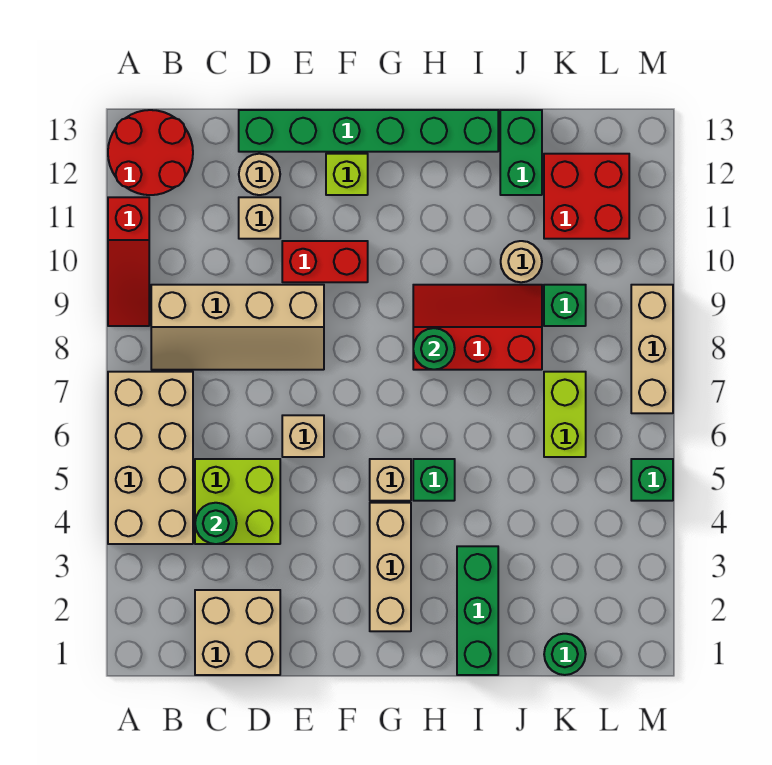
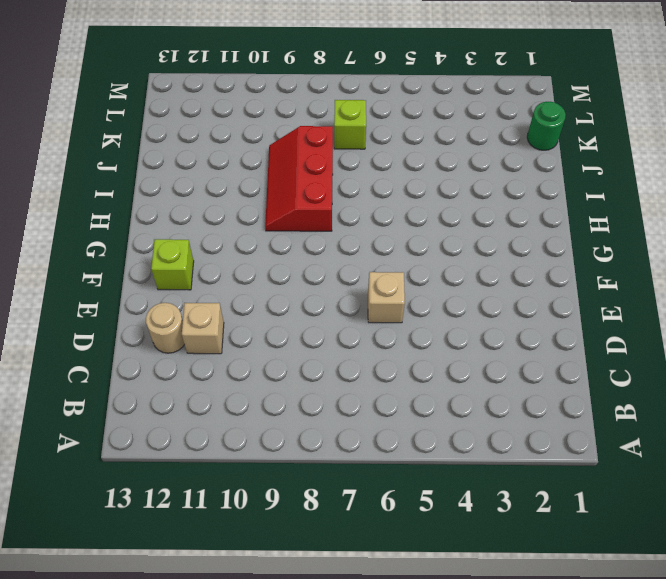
lime 1x1 brick [334,100,366,149] -> lime 1x2 brick [544,372,586,457]
none -> tan 2x4 brick [108,372,193,544]
none -> red 1x3 slope [108,197,149,326]
none -> red 2x2 round brick [108,110,193,195]

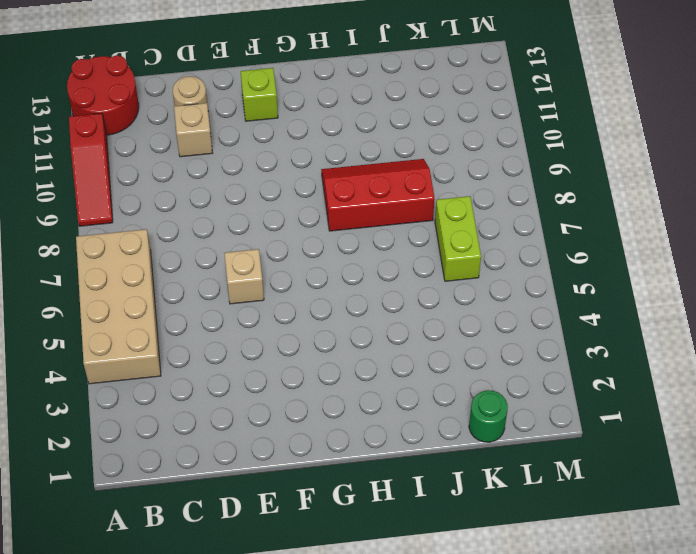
none -> tan 2x4 slope [151,285,324,370]
none -> tan 2x2 brick [195,590,280,675]
none -> lime 2x2 brick [195,459,280,544]

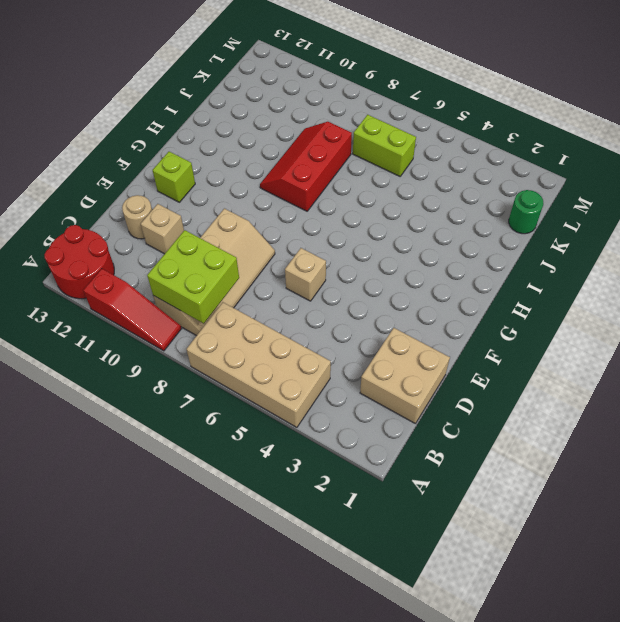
lime 2x2 brick [147,230,239,323] -> lime 2x2 brick moved to [195,459,280,544]
none -> green 1x6 brick [239,110,498,152]
none -> red 1x2 brick [282,241,368,282]
none -> tan 1x3 brick [370,503,411,631]

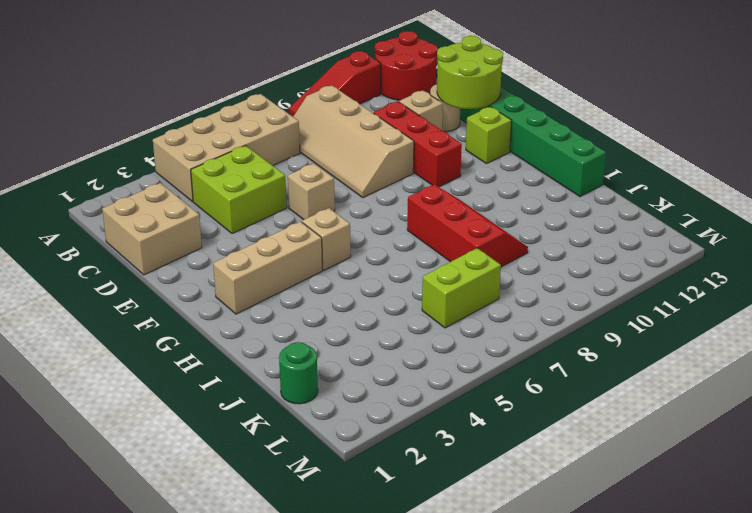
red 1x3 brick [374,101,462,187] -> red 1x2 brick [282,241,368,282]
lime 2x2 round brick [437,36,503,109] -> none
none -> green 1x1 brick [413,459,455,501]
none -> green 1x3 brick [457,546,498,675]
none -> tan 1x1 round brick [501,241,542,282]

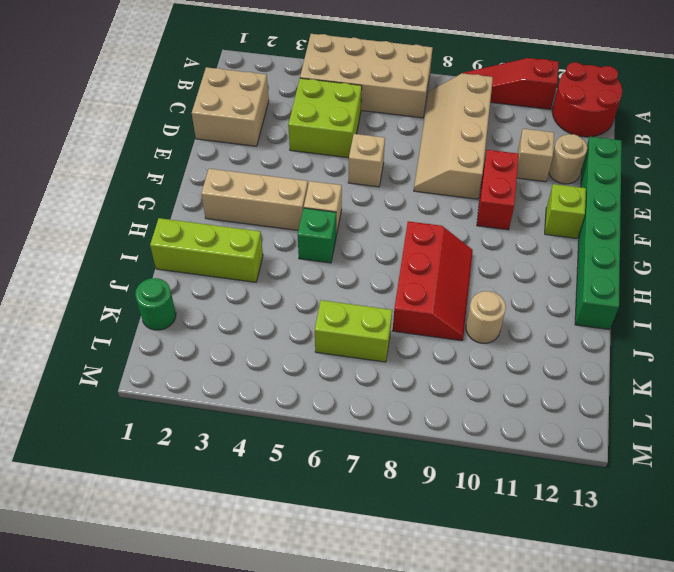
lime 1x3 brick [150,218,263,282] -> green 1x3 brick [457,546,498,675]
none -> green 1x2 brick [500,110,542,195]
none -> green 1x1 brick [544,285,586,326]
none -> red 2x2 brick [544,154,629,239]

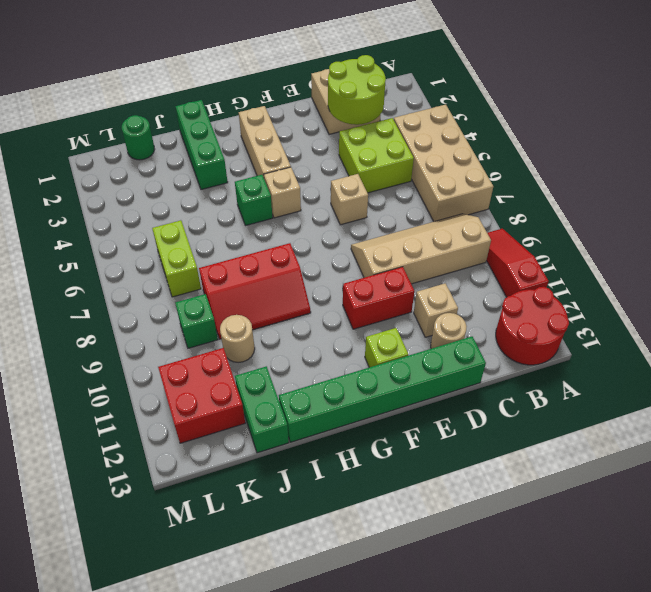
lime 2x2 round brick [328,55,386,125] -> none
none -> green 1x1 brick [631,459,673,501]
none -> tan 1x3 brick [631,285,673,413]
none -> green 1x1 round brick [195,503,237,544]

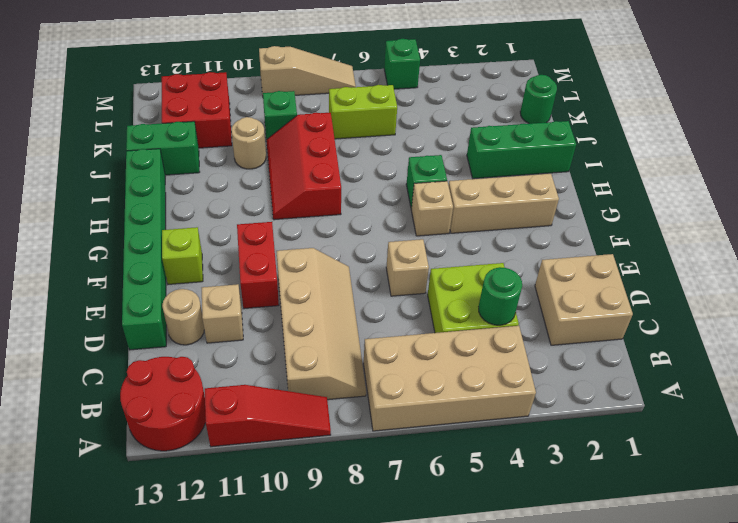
tan 1x3 slope [259,46,356,95] -> tan 1x3 brick [631,285,673,413]
none -> green 1x1 round brick [413,328,455,370]

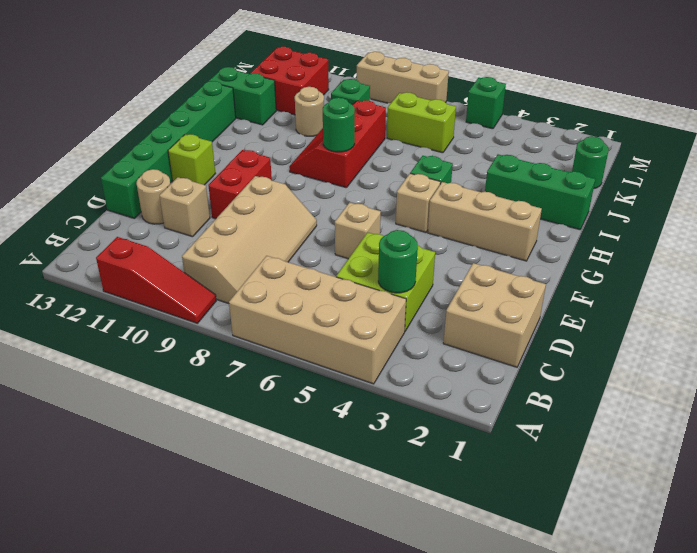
none -> red 2x2 round brick [108,110,193,195]

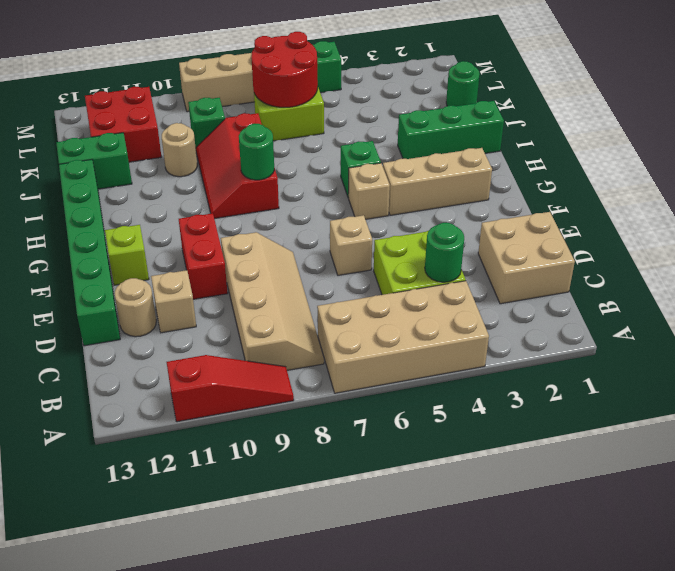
red 2x2 round brick [251,32,318,107] -> red 2x2 round brick moved to [108,110,193,195]

